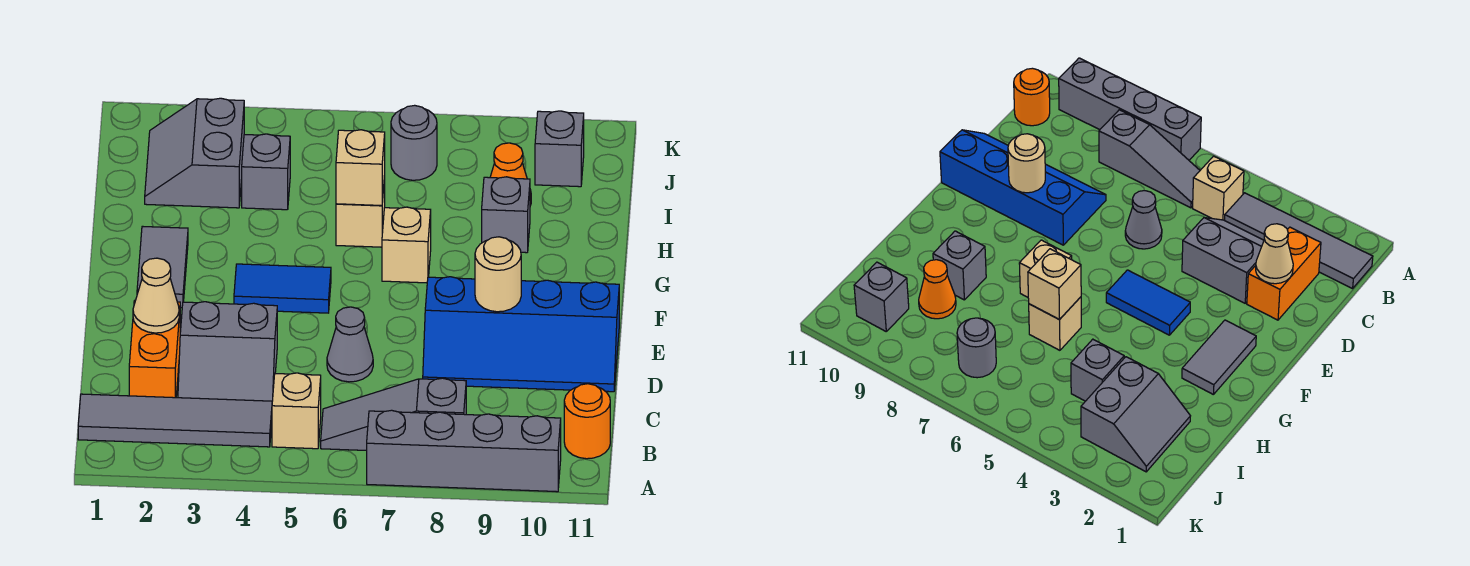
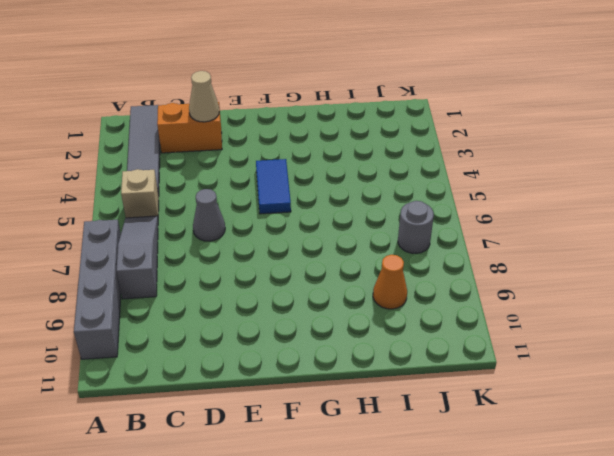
none -> orange 1x1 round brick [564,384,610,459]
none -> grey 2x2 slope [178,302,277,401]
none -> blue 2x4 slope [423,277,619,392]

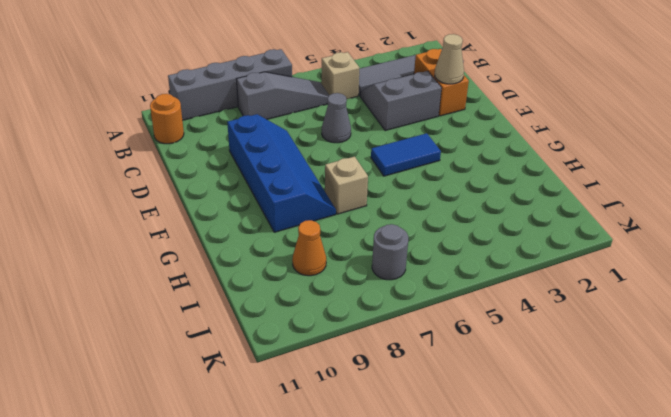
blue 2x4 slope [227,114,336,232] -> blue 2x4 slope turned to [423,277,619,392]
none -> grey 1x2 tile [137,226,188,308]
none -> tan 1x1 brick [336,176,385,247]
none -> grey 1x1 brick [482,177,530,253]

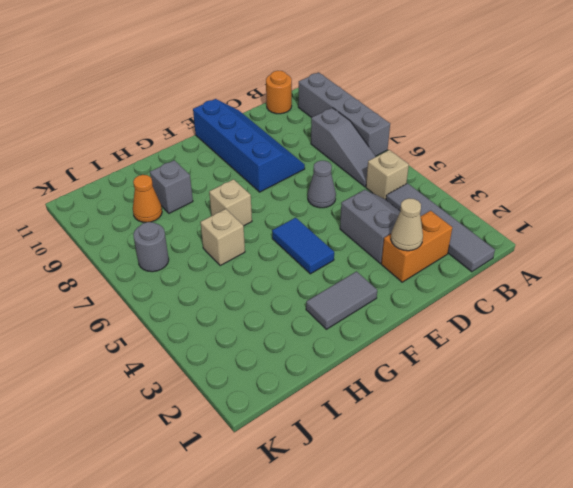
none -> grey 2x2 slope [145,98,244,208]
none -> grey 1x1 brick [242,134,290,210]
none -> grey 1x1 brick [535,111,584,187]

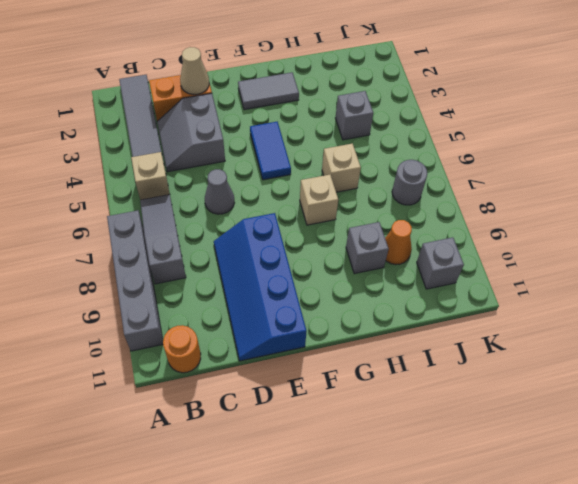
none -> grey 2x2 slope [145,98,244,208]
none -> tan 1x1 round brick [475,237,521,312]
none -> tan 1x1 brick [336,130,385,205]

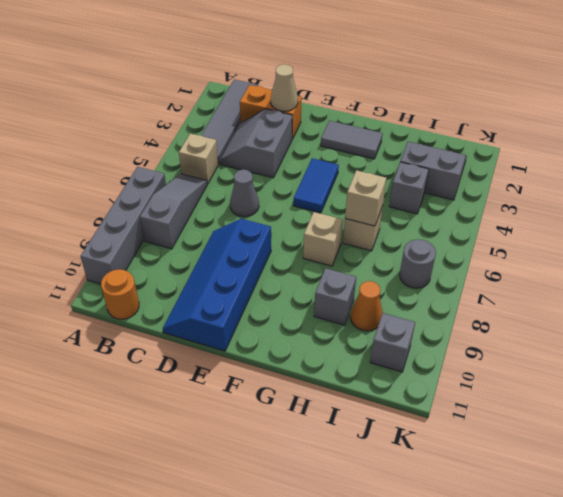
none -> tan 1x1 round brick [475,237,521,312]

